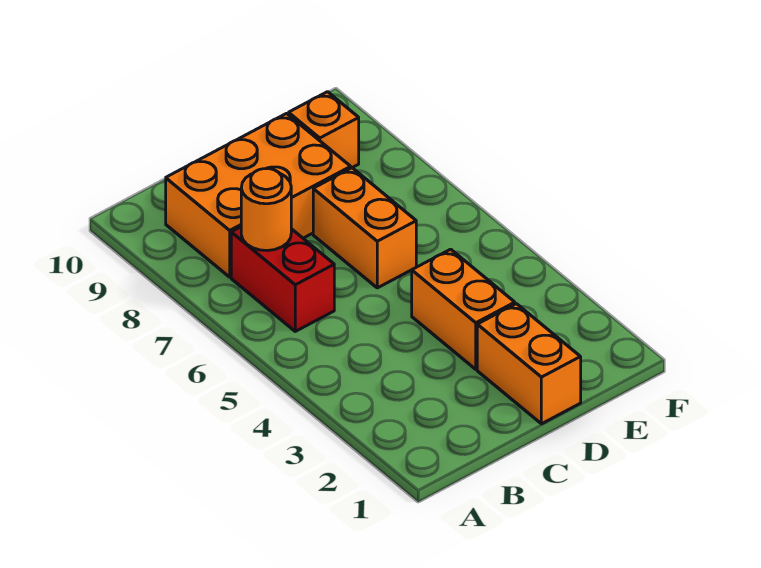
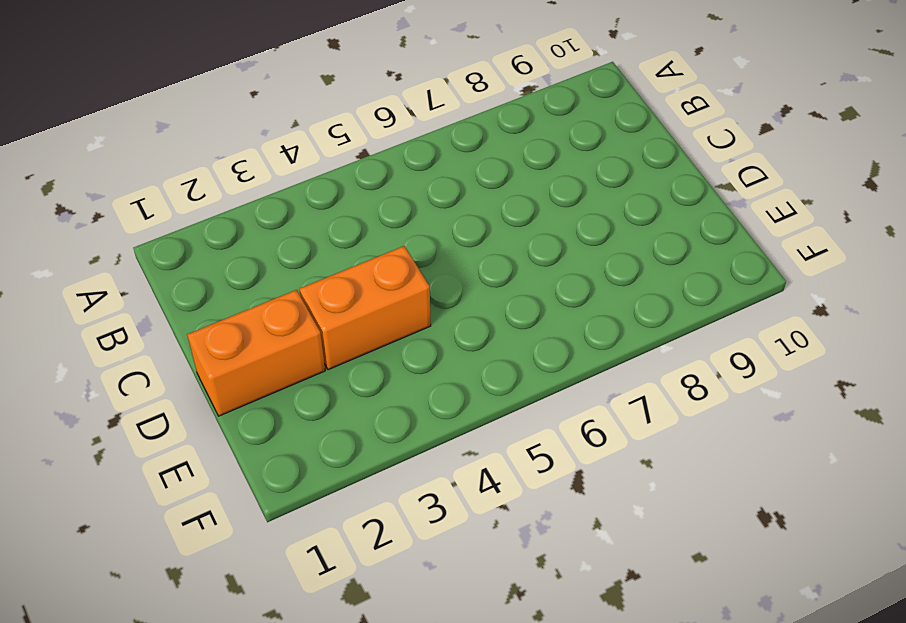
none -> red 1x2 brick [231,227,334,331]
none -> orange 2x3 brick [166,114,351,277]

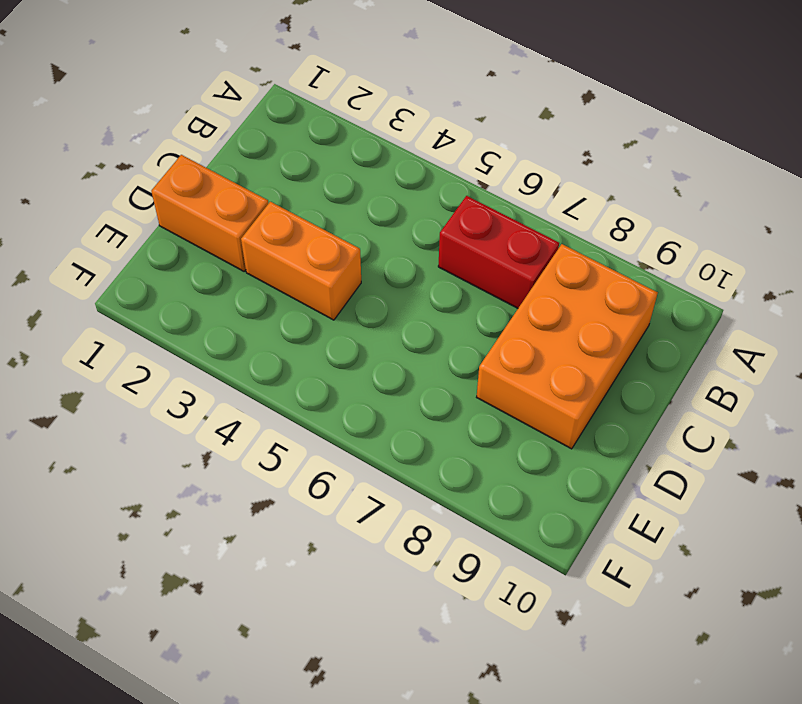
none -> orange 1x2 brick [313,168,416,288]
none -> orange 1x1 brick [289,92,359,168]

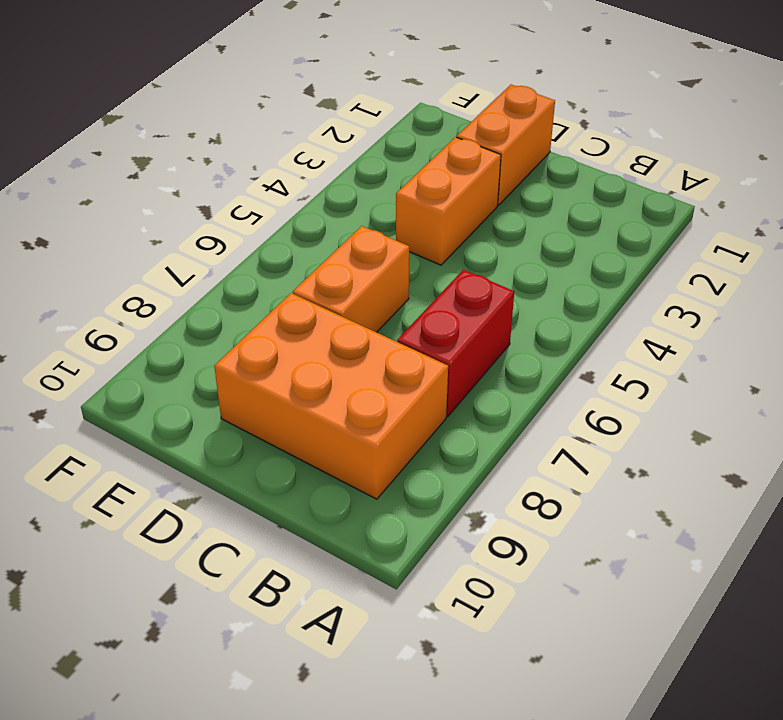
none -> orange 1x1 brick [289,92,359,168]
none -> orange 1x1 round brick [241,169,291,251]

